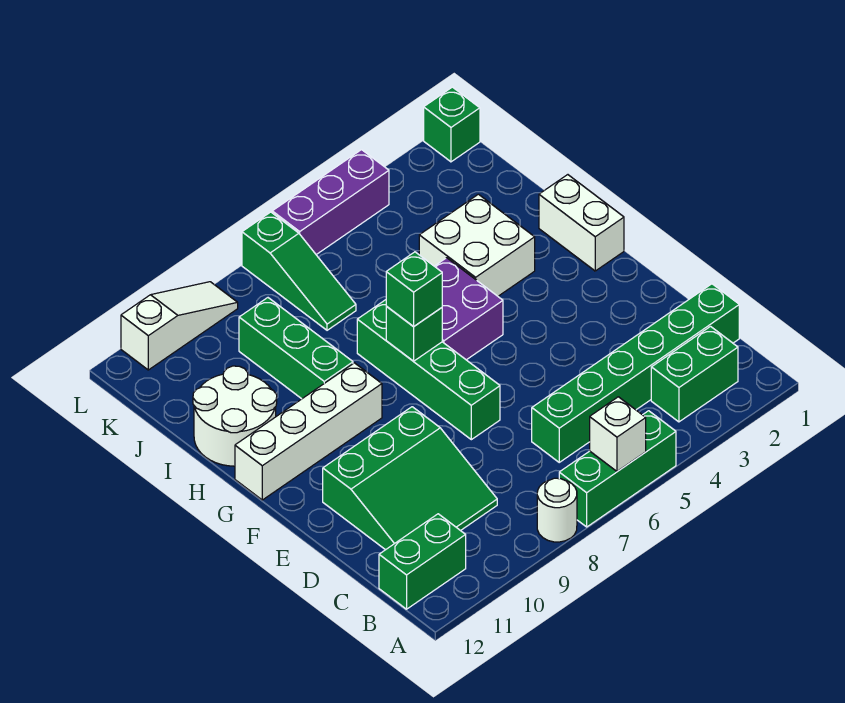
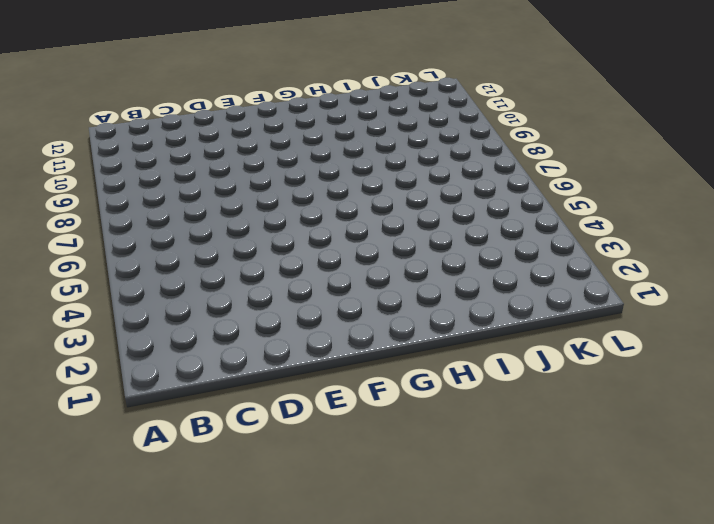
none -> green 1x3 brick [559,411,676,527]
none -> white 1x1 round brick [537,478,577,542]
none -> green 1x2 brick [651,327,738,422]

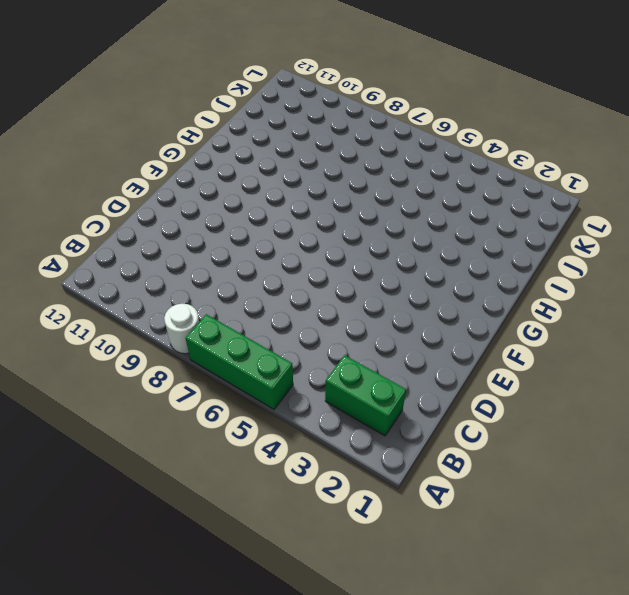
none -> green 1x2 brick [379,514,466,609]
none -> green 1x6 brick [532,284,739,462]
none -> green 3x3 slope [323,407,497,550]

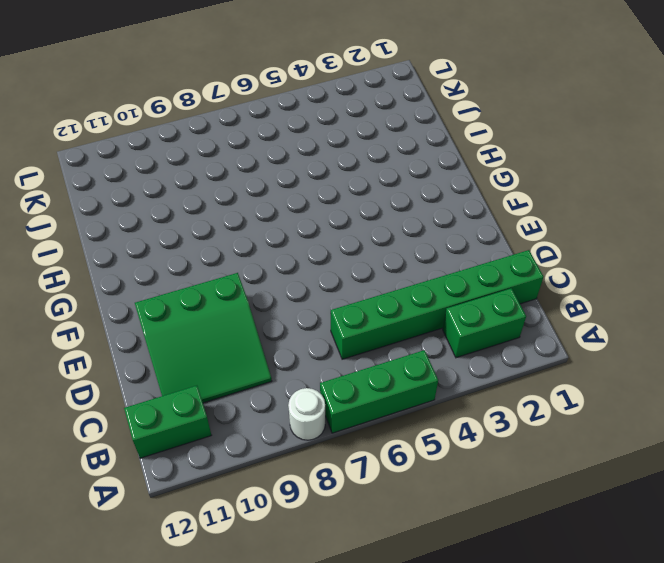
none -> green 1x4 brick [357,300,500,440]
none -> white 1x2 brick [539,175,624,271]
none -> purple 2x2 brick [435,258,503,360]

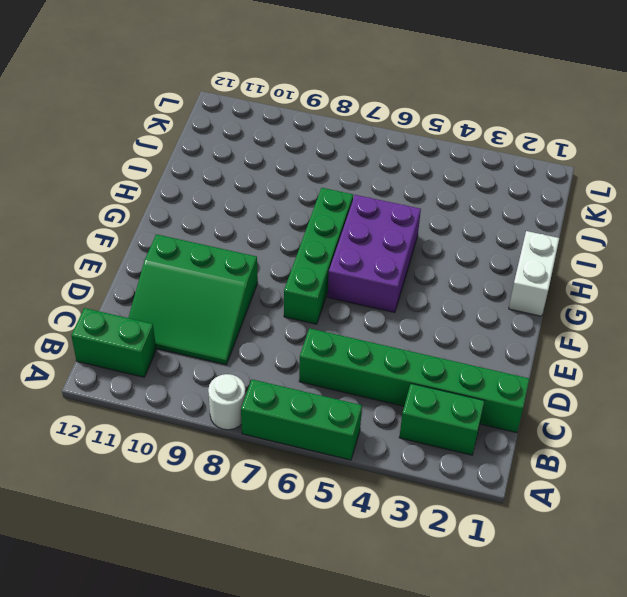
purple 2x3 brick [328,195,421,313] -> purple 2x2 brick [435,258,503,360]
none -> white 1x4 brick [235,363,382,500]
none -> white 2x2 brick [419,194,535,296]
none -> green 1x3 brick [239,298,353,399]

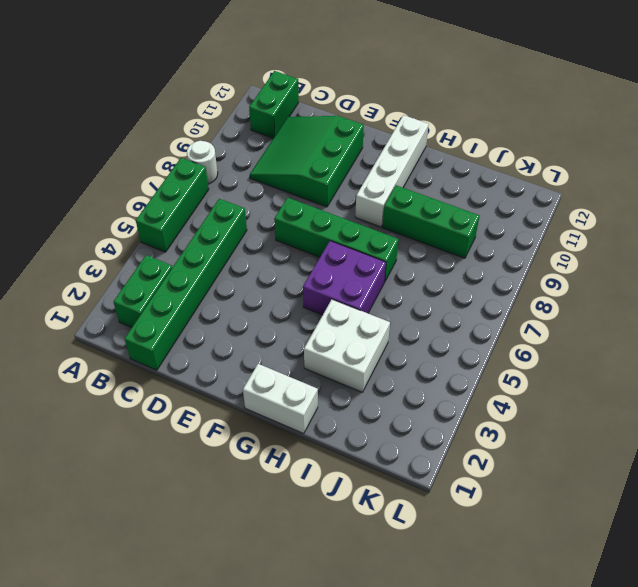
none -> white 2x2 round brick [193,366,277,466]
none -> green 1x3 slope [242,212,356,330]
none -> green 1x1 brick [424,87,480,162]

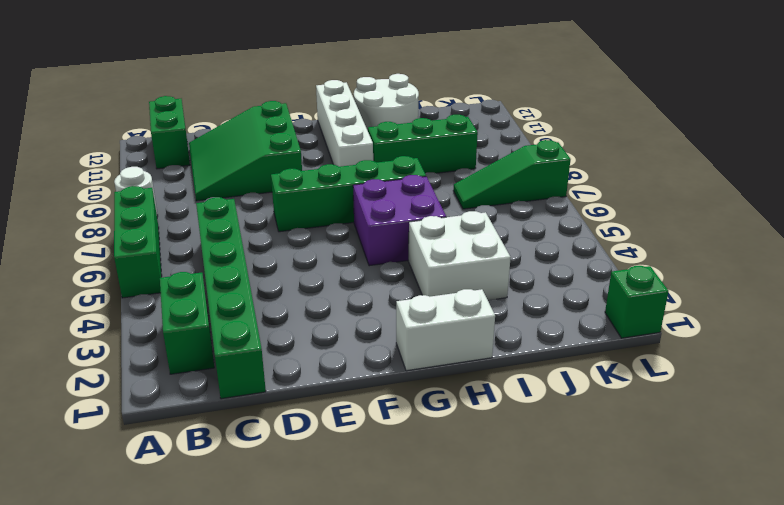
none -> purple 1x3 brick [272,150,389,255]
none -> white 1x3 slope [121,282,238,370]
none -> white 1x1 brick [590,397,646,471]

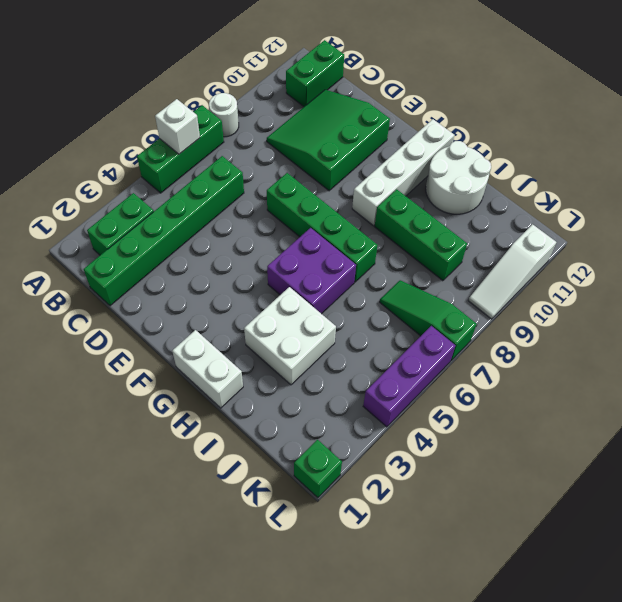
none -> green 1x1 brick [386,306,442,361]
none -> green 1x1 brick [386,252,442,327]

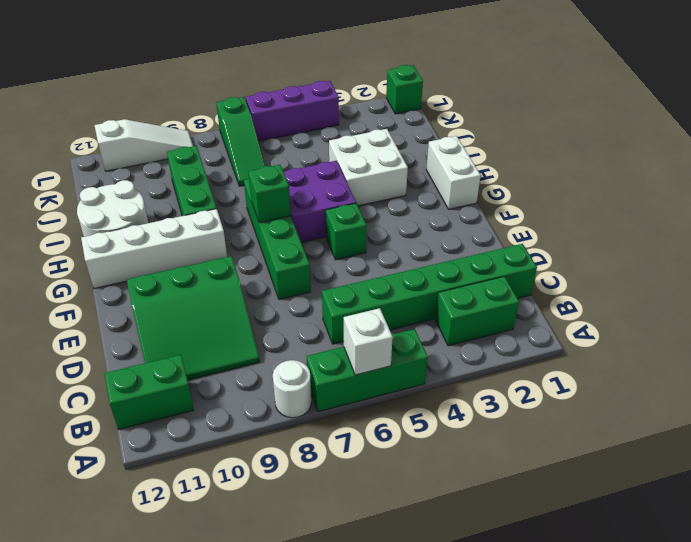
green 1x1 brick [326,203,367,260] -> green 1x1 brick moved to [386,252,442,327]

